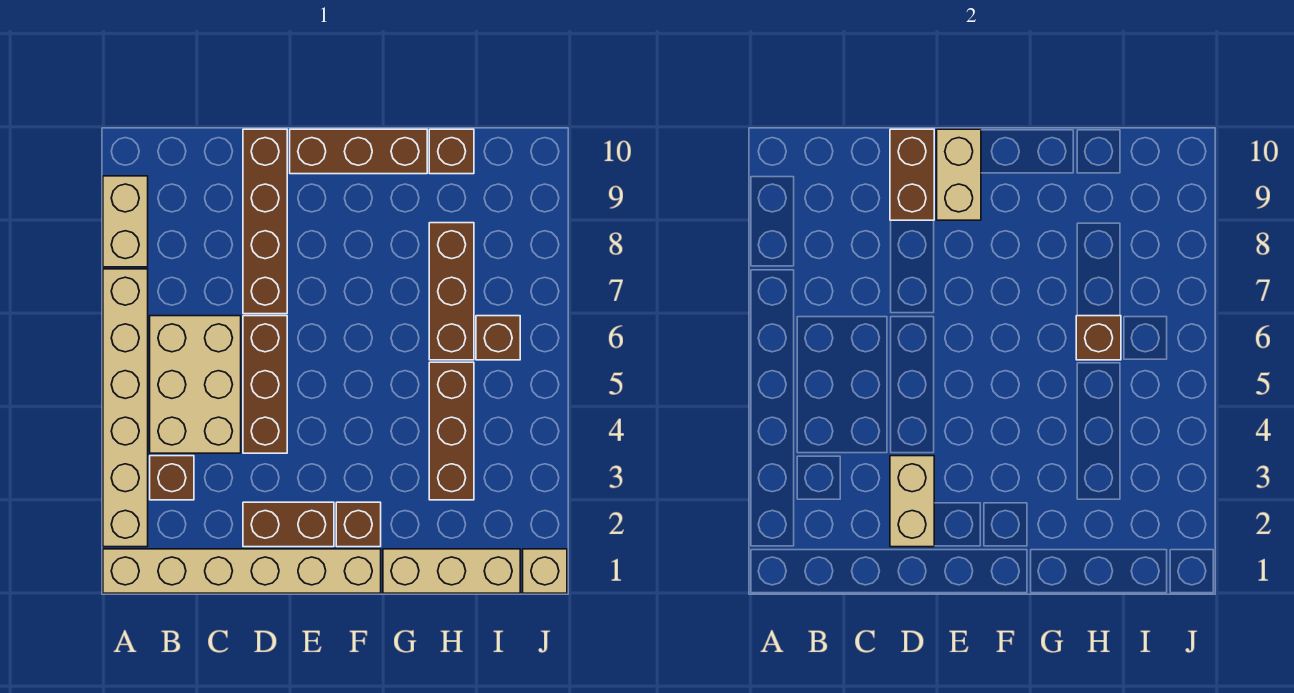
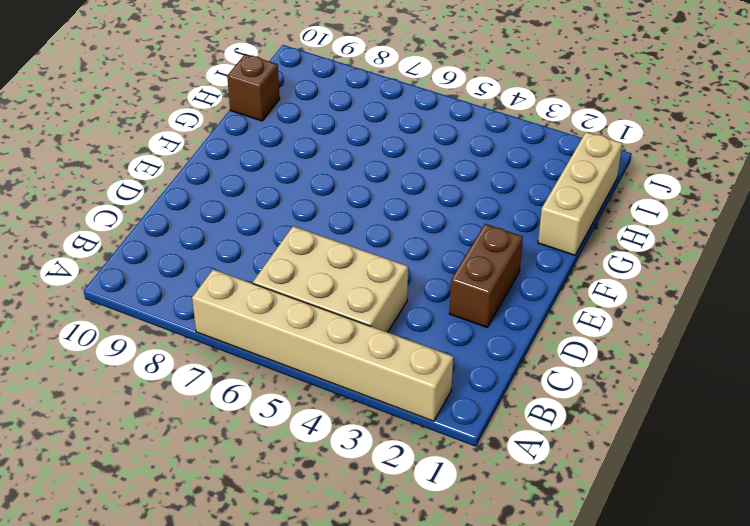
none -> tan 1x6 brick [103,549,381,593]
none -> tan 1x2 brick [103,176,148,267]
none -> brown 1x1 brick [150,456,194,500]

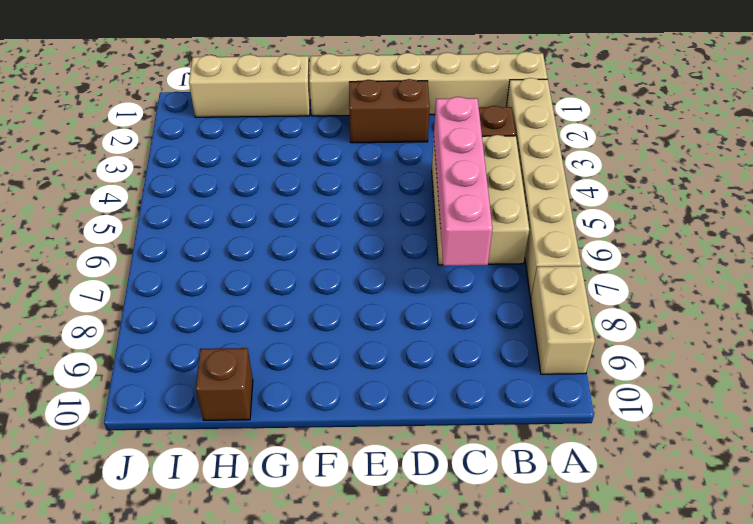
pink 1x4 brick [434,97,493,266] -> none
none -> brown 1x3 brick [243,316,287,453]
none -> brown 1x4 brick [243,129,287,314]
none -> brown 1x3 brick [290,129,427,174]

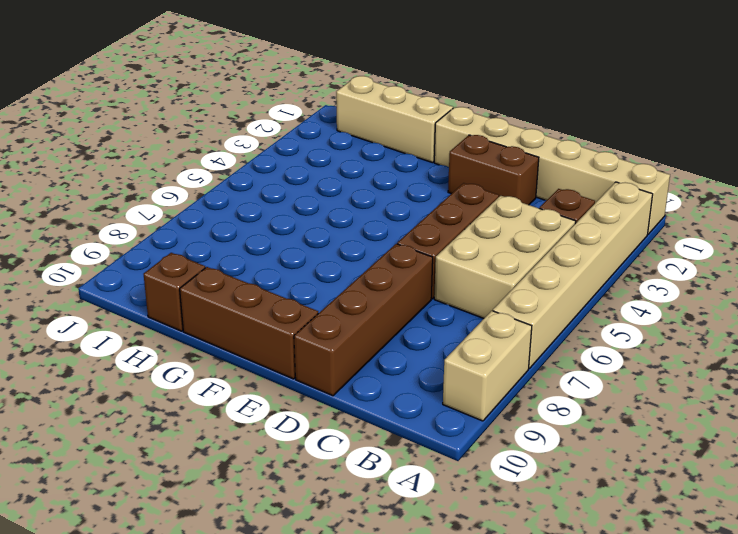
none -> brown 1x1 brick [336,502,381,547]
none -> brown 1x3 brick [429,362,474,500]
none -> brown 1x3 brick [429,223,474,360]

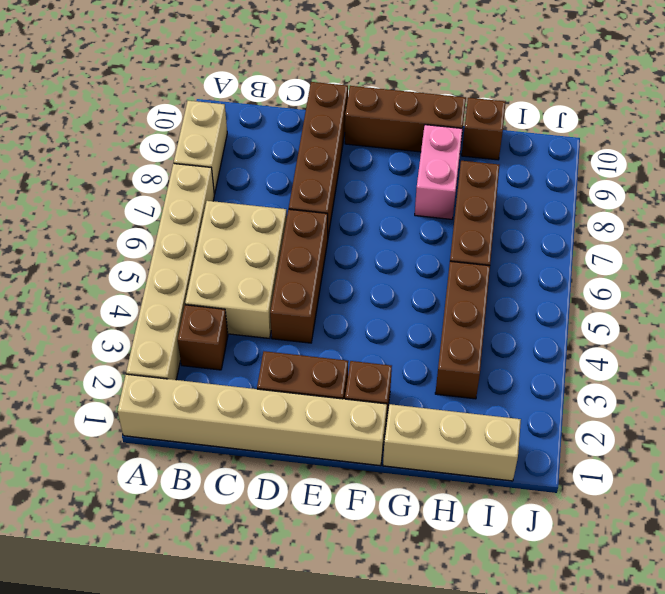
pink 1x2 brick [415,125,463,219] -> none
none -> brown 1x1 brick [476,316,520,360]
none -> tan 1x1 brick [523,549,567,593]
none -> tan 1x2 brick [890,456,934,547]

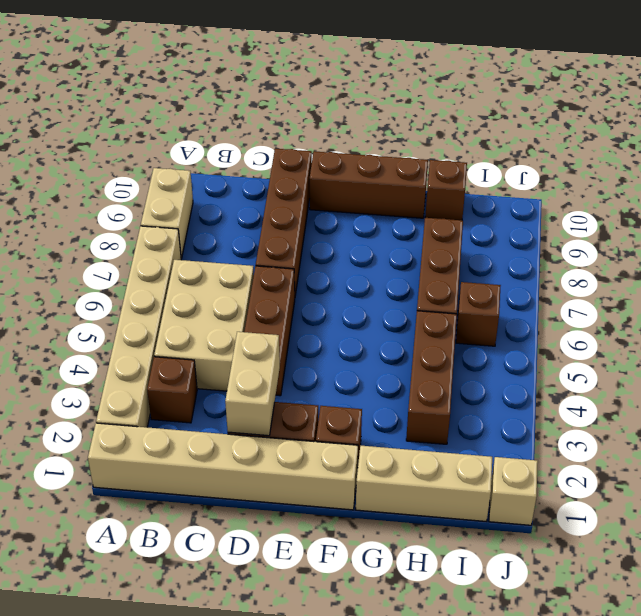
none -> brown 1x2 brick [890,129,934,220]
none -> tan 1x2 brick [937,129,981,220]
none -> brown 1x1 brick [1076,316,1121,360]

